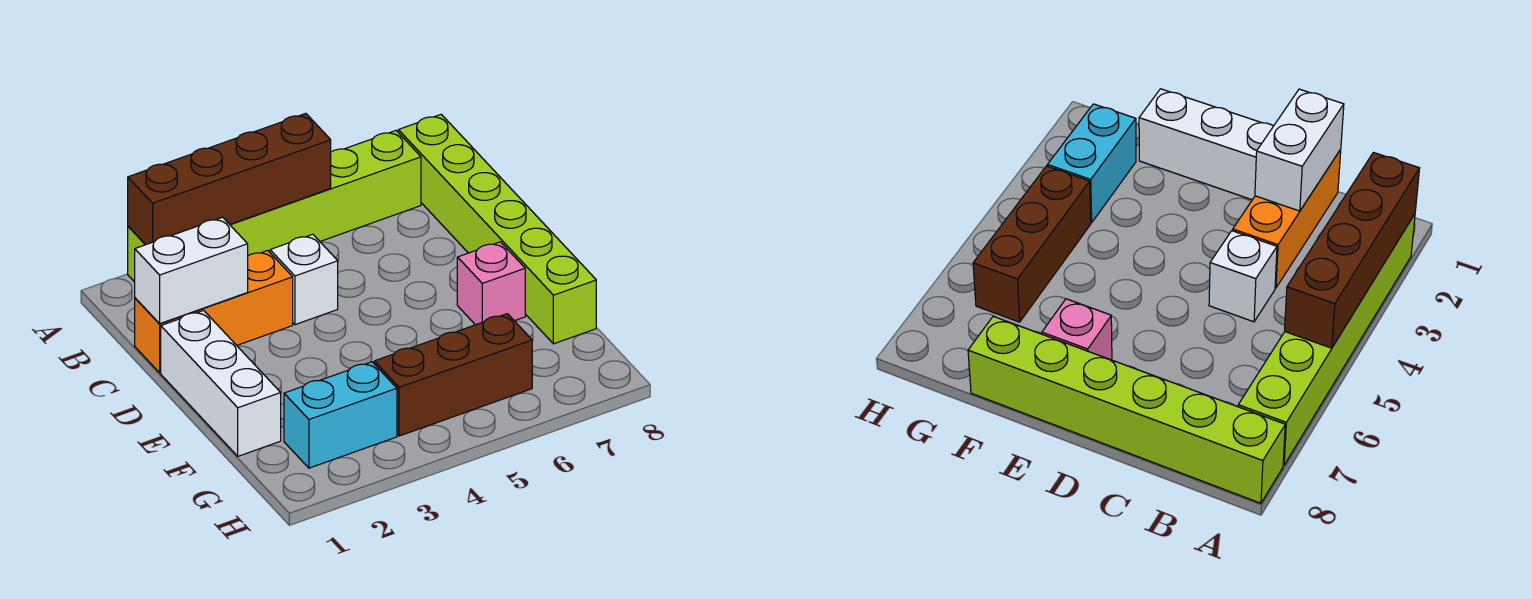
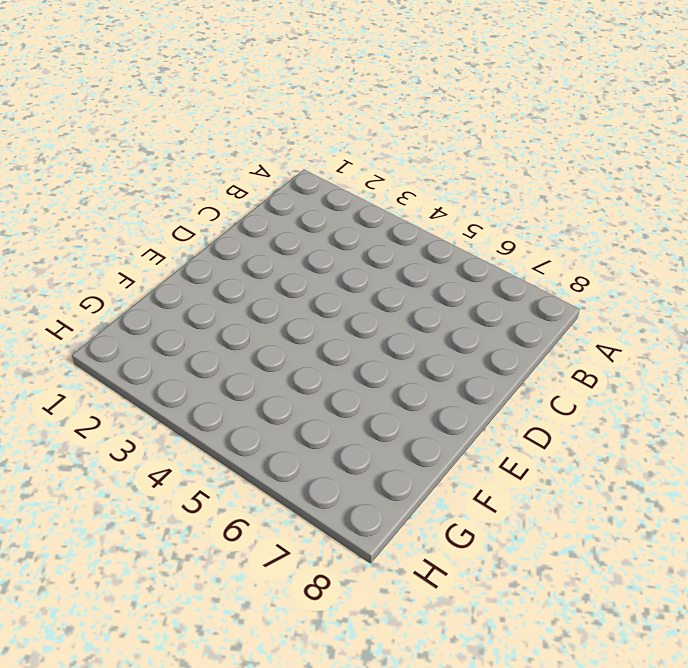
none -> lime 1x6 brick [128,131,421,282]
none -> lime 1x6 brick [398,114,596,344]

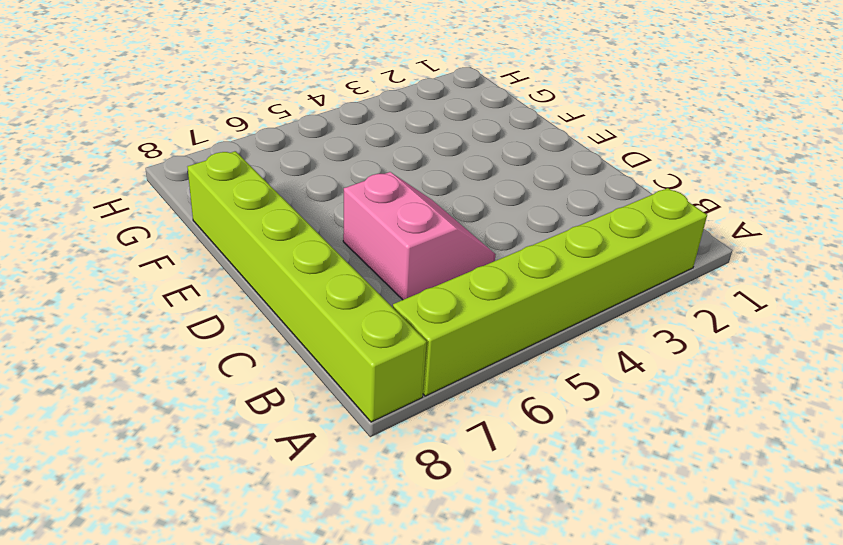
pink 2x2 slope [343,172,496,300] -> none
none -> orange 1x3 brick [135,251,293,373]
none -> white 1x1 brick [270,234,338,325]

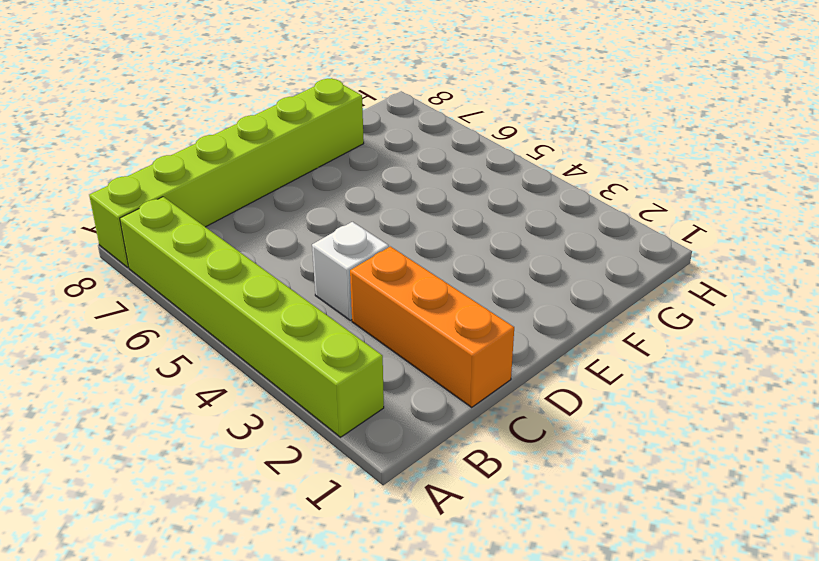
none -> white 1x3 brick [161,310,281,456]
none -> pink 1x1 brick [457,242,525,325]

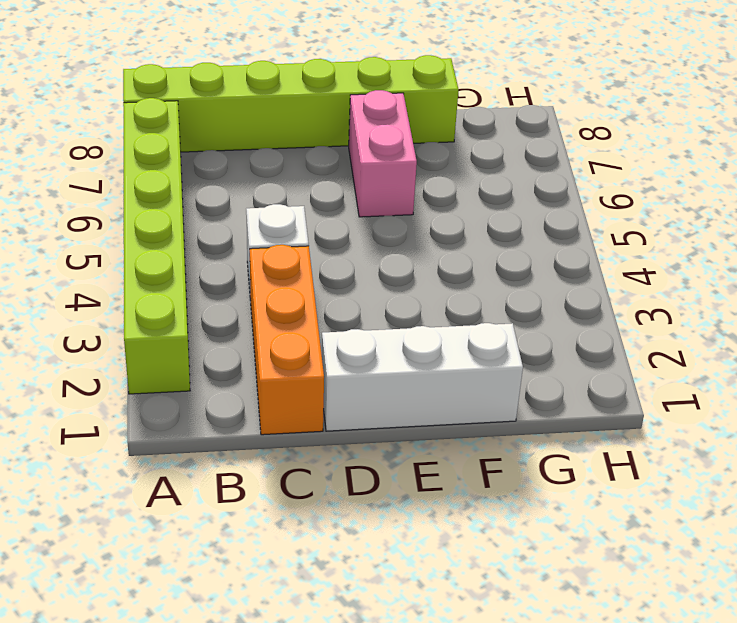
pink 1x2 brick [349,90,417,217] -> pink 1x1 brick [457,242,525,325]
none -> cyan 1x2 brick [284,362,397,468]
none -> brown 1x3 brick [374,314,532,436]

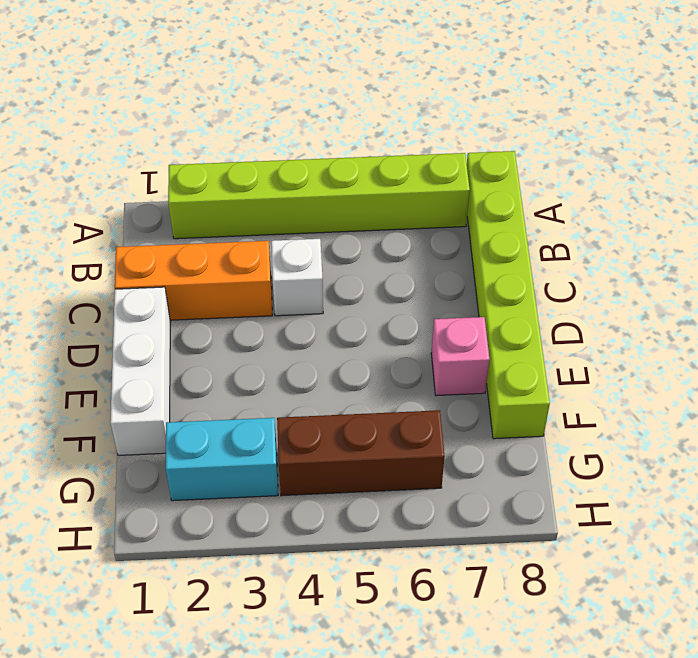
none -> brown 1x4 brick [128,114,331,245]
none -> white 1x2 brick [135,217,248,324]

